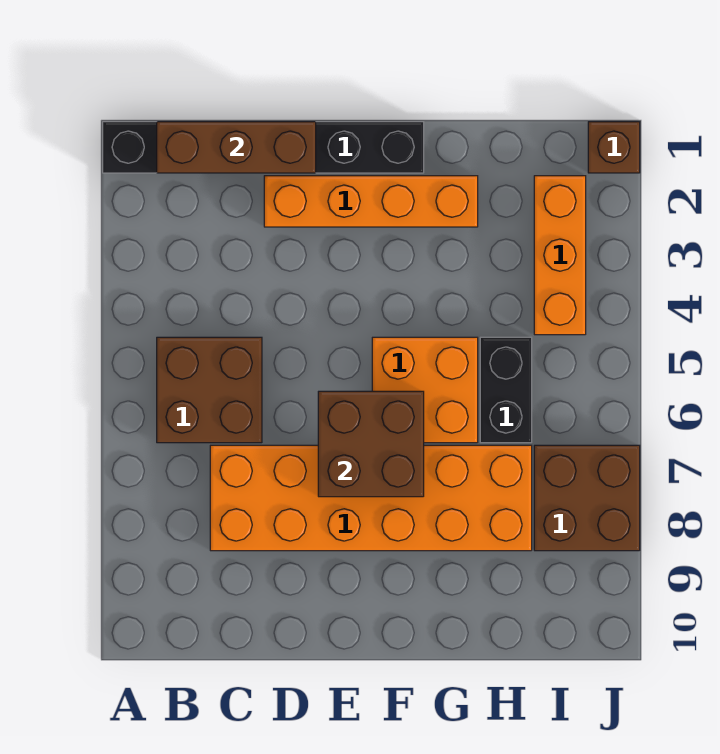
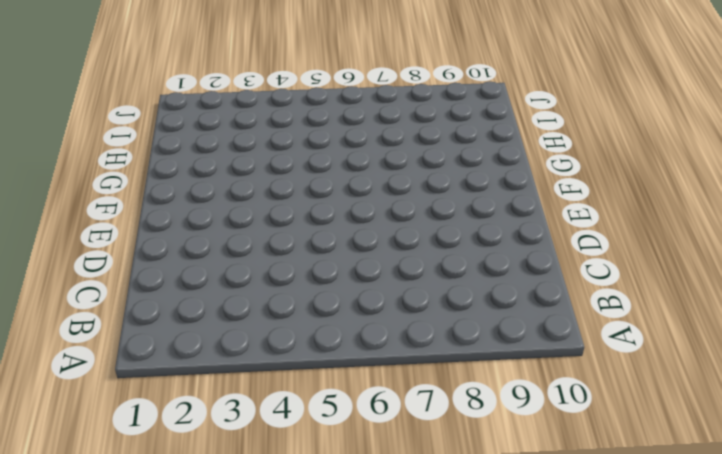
none -> black 1x6 brick [103,122,424,173]
none -> brown 2x2 brick [157,337,262,443]

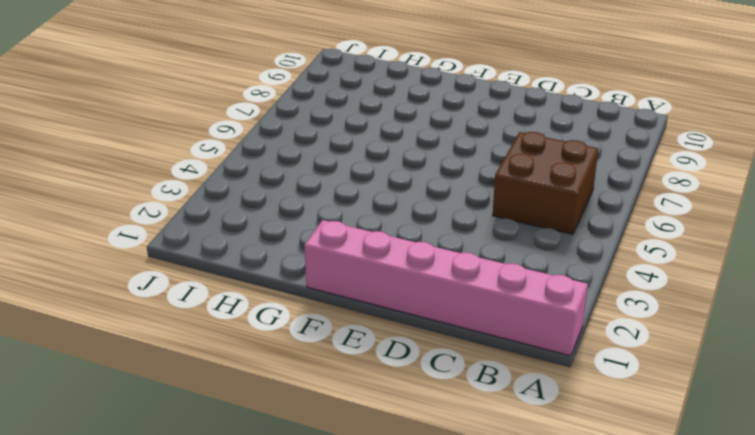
pink 1x6 brick [304,220,588,356] -> black 1x6 brick [103,122,424,173]
none -> orange 2x6 brick [210,445,532,551]
none -> orange 1x4 brick [264,176,478,227]

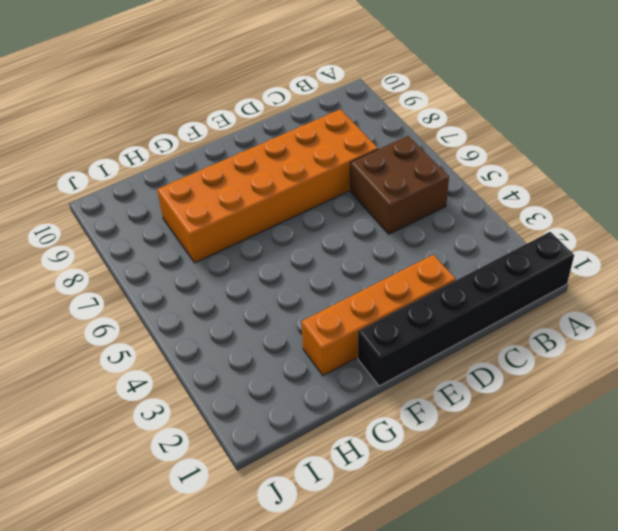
none -> orange 2x2 brick [372,337,478,443]
none -> black 1x2 brick [480,337,532,443]

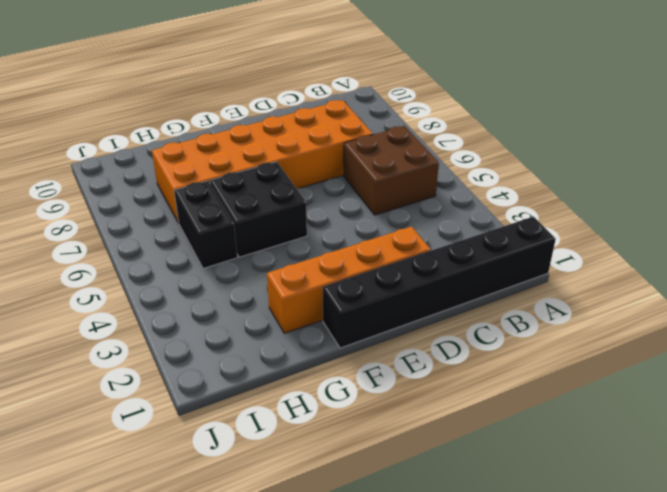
black 2x2 brick [210,162,307,257] -> orange 2x2 brick [372,337,478,443]
none -> orange 1x3 brick [534,176,586,335]
none -> brown 2x2 brick [534,445,640,551]

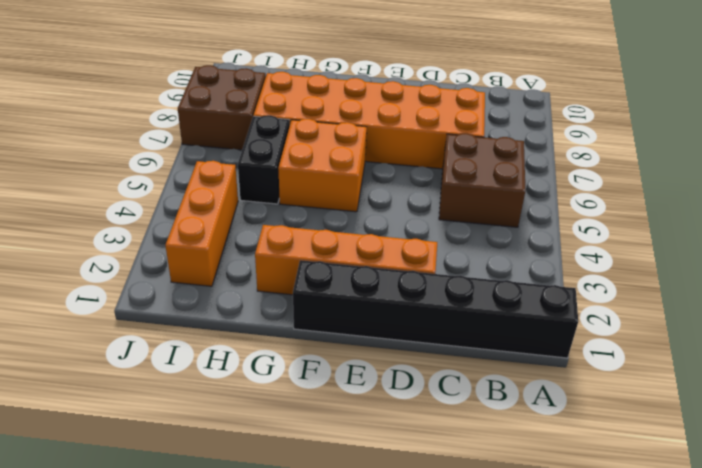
none -> brown 1x1 brick [588,122,640,173]
none -> brown 1x3 brick [157,122,316,173]

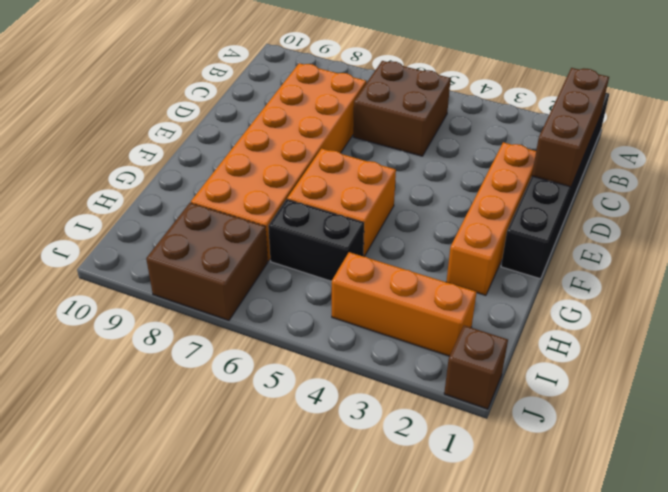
none -> brown 2x2 brick [318,391,424,497]

